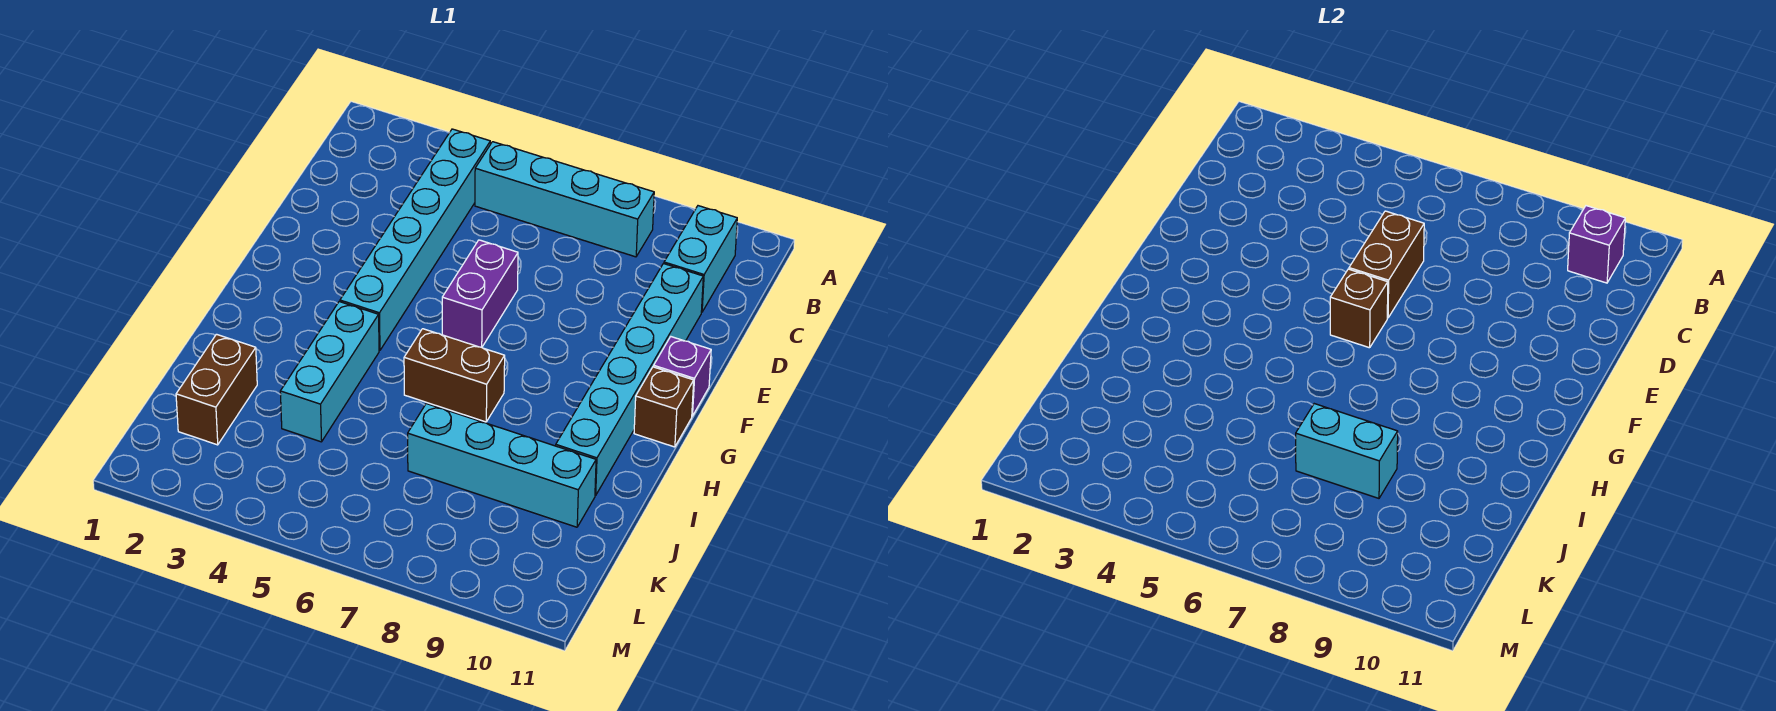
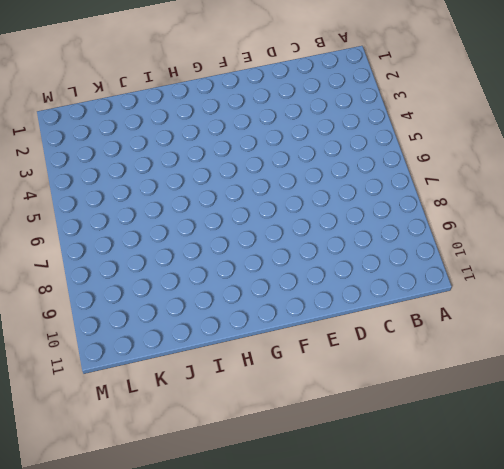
none -> cyan 1x6 brick [340,129,490,351]
none -> cyan 1x4 brick [475,142,654,257]
none -> cyan 1x2 brick [664,206,737,312]

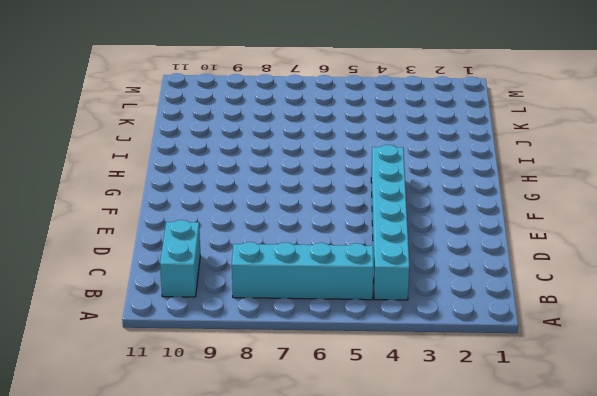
none -> cyan 1x6 brick [556,264,703,495]
none -> purple 1x2 brick [442,240,518,347]
none -> purple 1x1 brick [654,337,711,416]

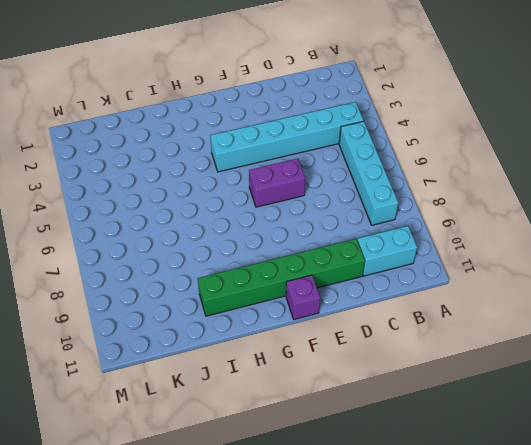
green 1x6 brick [198,239,365,316] -> cyan 1x6 brick [556,264,703,495]
none -> brown 1x1 brick [634,367,694,447]
none -> cyan 1x3 brick [280,302,379,442]
none -> brown 1x2 brick [404,329,505,422]

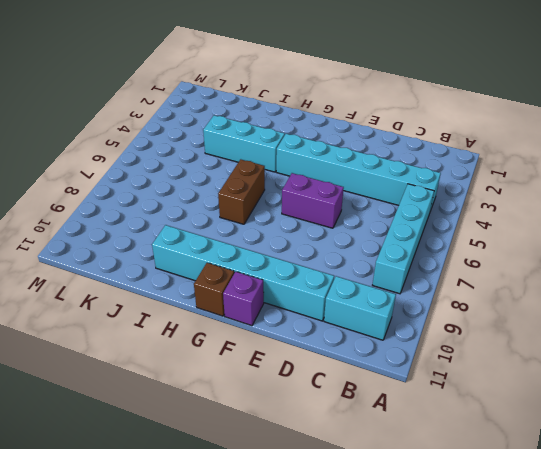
none -> brown 1x2 brick [176,334,257,445]
none -> cyan 1x4 brick [408,404,596,527]
none -> purple 1x1 brick [1568,206,1625,283]

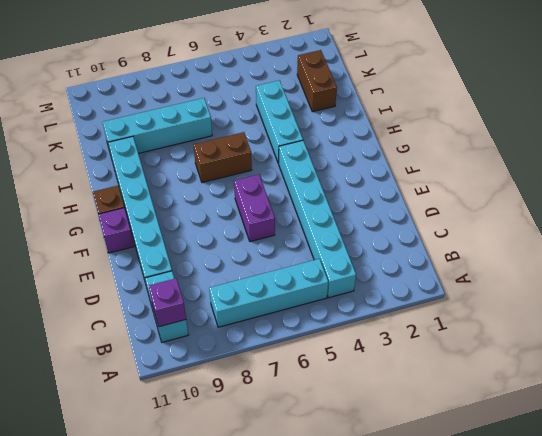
none -> brown 1x2 brick [1349,211,1424,318]
none -> brown 1x1 brick [1330,269,1388,348]
none -> cyan 1x2 brick [1296,404,1398,498]

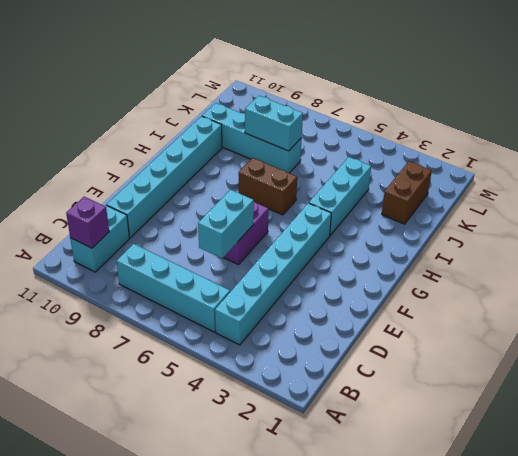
cyan 1x2 brick [198,190,254,258] -> brown 1x2 brick [1349,211,1424,318]
none -> purple 1x1 brick [654,337,711,416]
none -> brown 1x1 brick [634,367,694,447]
none -> brown 1x1 brick [1330,269,1388,348]

